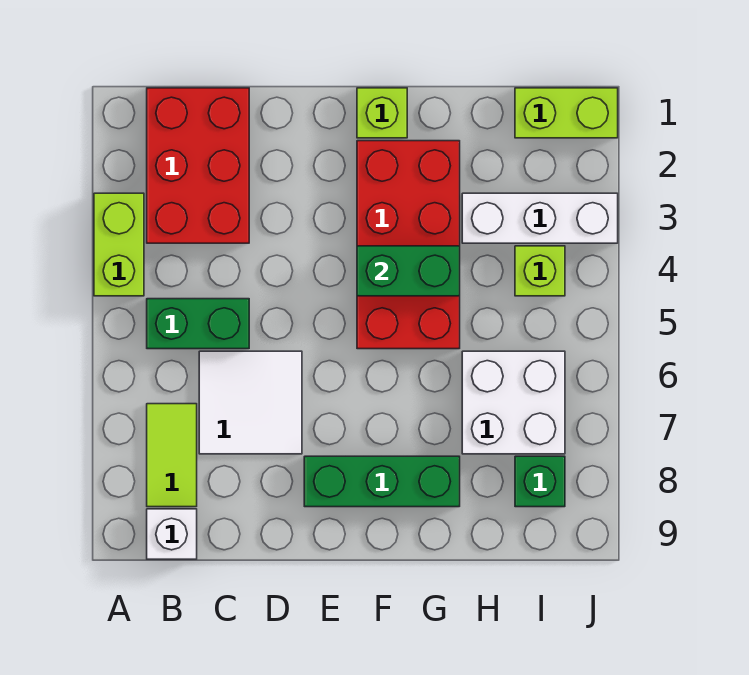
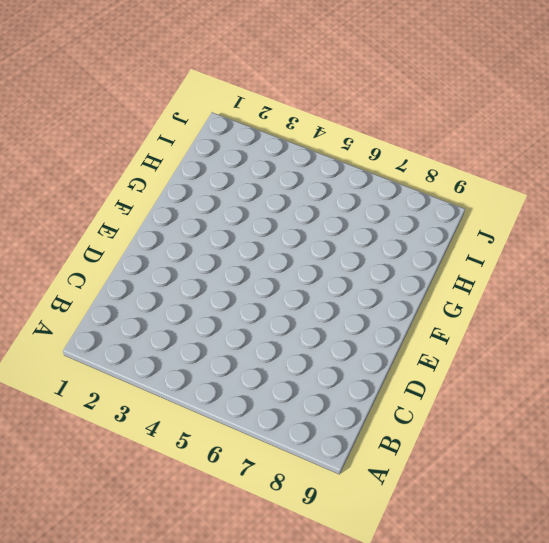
none -> lime 1x2 brick [94,193,144,296]
none -> red 2x3 brick [147,88,249,243]
none -> green 1x2 brick [147,299,249,349]

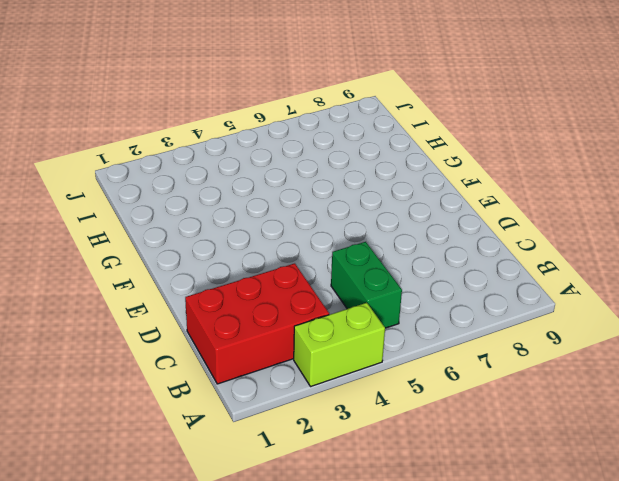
none -> lime 1x2 tile [147,404,197,507]
none -> white 1x1 brick [147,509,197,559]
none -> white 2x2 tile [199,351,302,454]

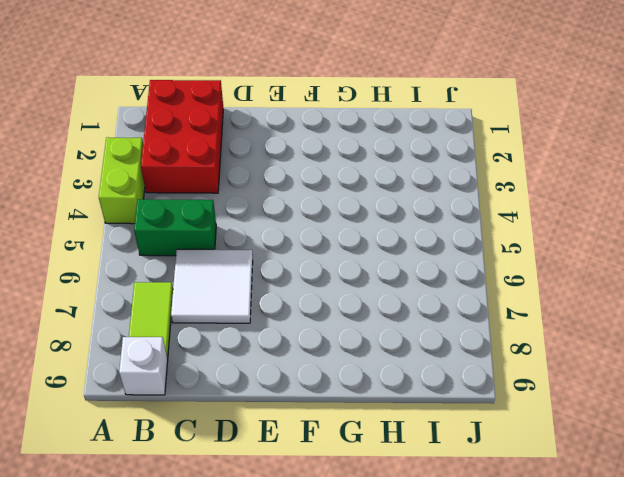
none -> green 1x3 brick [304,456,460,507]
none -> lime 1x1 brick [357,88,407,138]
none -> red 2x4 brick [357,141,460,349]

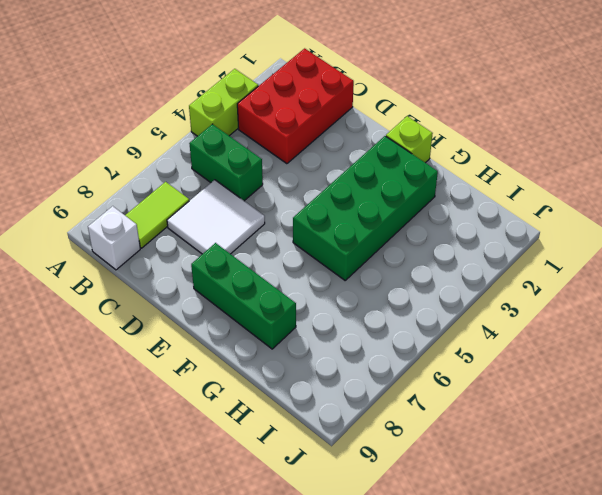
green 2x4 brick [293,136,438,280] -> red 2x4 brick [357,141,460,349]
none -> white 1x3 brick [462,193,618,243]
none -> white 2x2 brick [462,351,565,454]
none -> lime 1x2 brick [515,88,618,138]

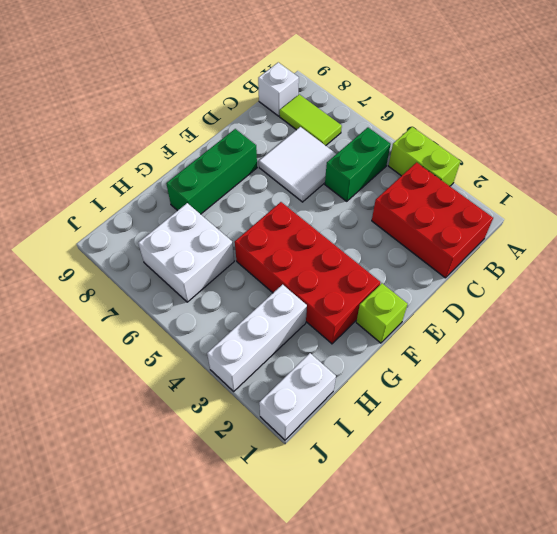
white 1x2 brick [259,353,336,440] -> lime 1x2 brick [515,88,618,138]
none -> lime 1x1 brick [515,246,565,296]
none -> green 1x1 brick [515,456,565,507]
none -> green 1x2 brick [357,246,460,296]

